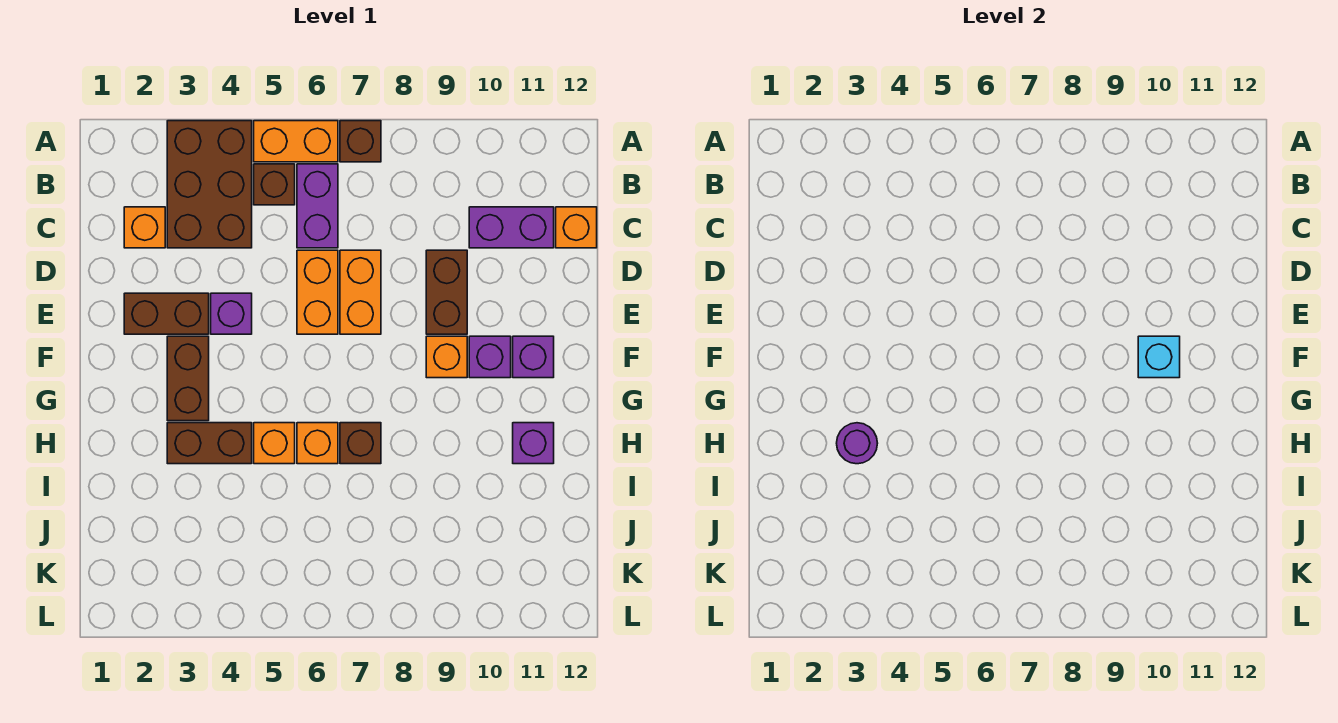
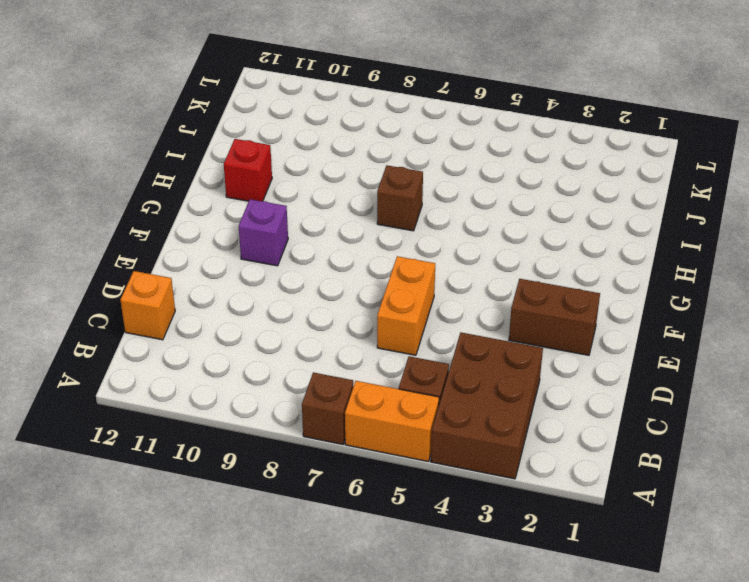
red 1x1 brick [224,139,272,201] -> purple 1x1 brick [513,423,554,464]
none -> purple 1x2 brick [297,164,338,248]
none -> orange 1x1 brick [124,207,165,248]
none -> purple 1x2 brick [469,207,554,248]

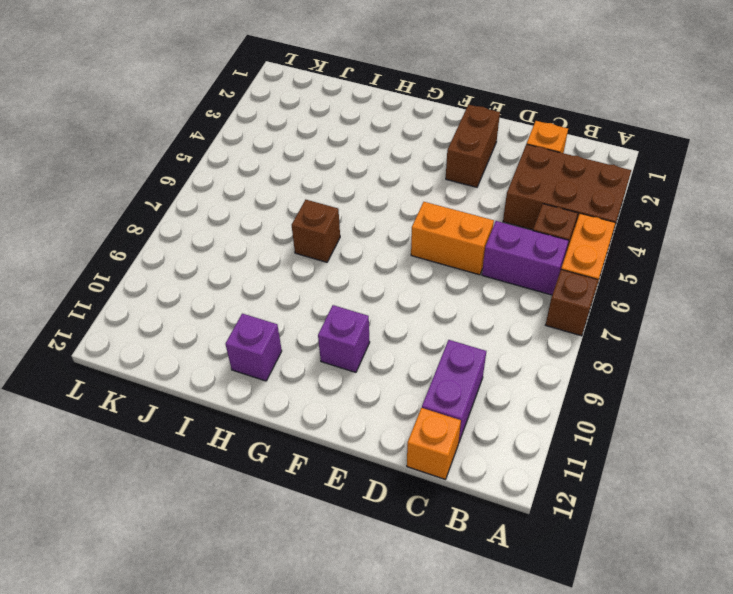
none -> orange 1x2 brick [340,250,381,334]
none -> brown 1x2 brick [426,250,467,334]
none -> purple 1x1 brick [211,293,252,334]

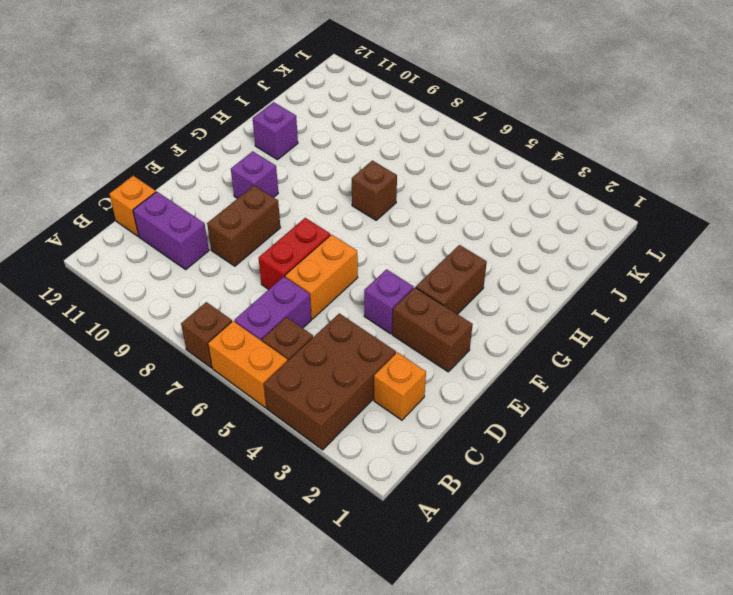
red 1x2 brick [259,218,330,289] -> orange 1x2 brick [340,250,381,334]
none -> orange 1x1 brick [426,336,467,378]
none -> purple 1x1 brick [513,336,554,378]
none -> brown 1x2 brick [167,423,252,464]

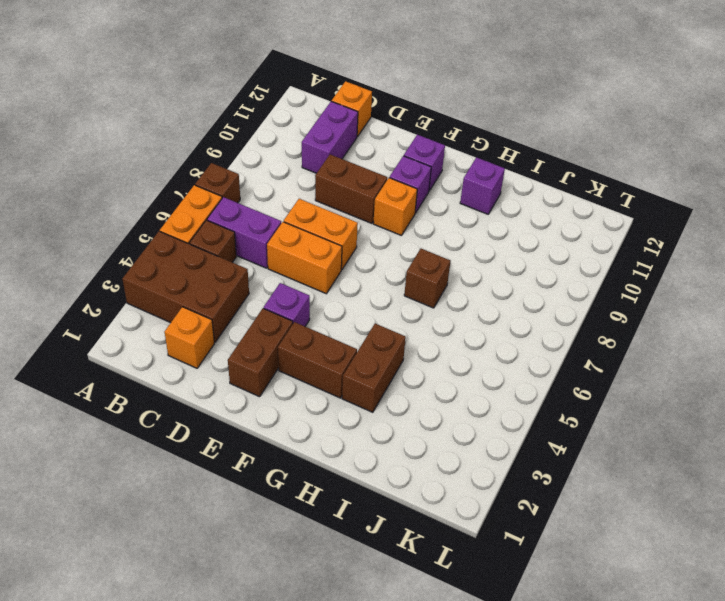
none -> orange 1x1 brick [254,423,295,464]
none -> orange 1x1 brick [297,423,338,464]
none -> cyan 1x1 brick [1138,336,1180,378]

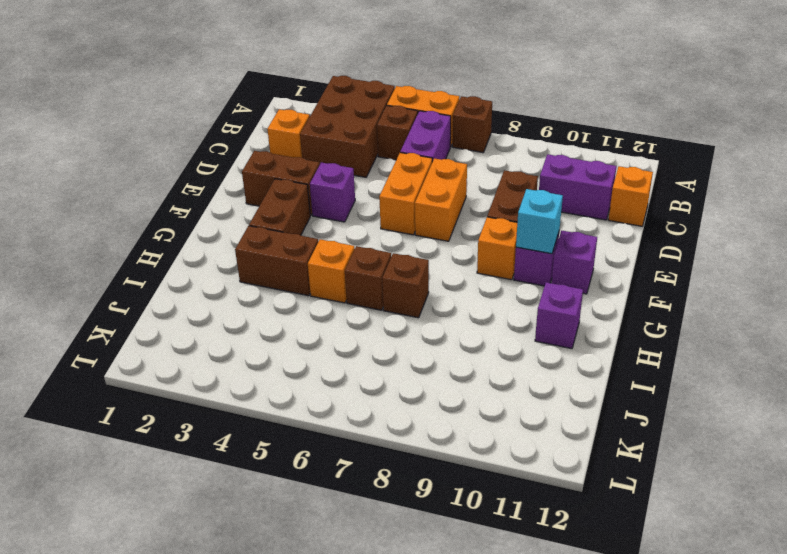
brown 1x1 brick [345,246,391,310] -> orange 1x1 brick [297,423,338,464]
none -> purple 1x1 round brick [837,423,878,464]

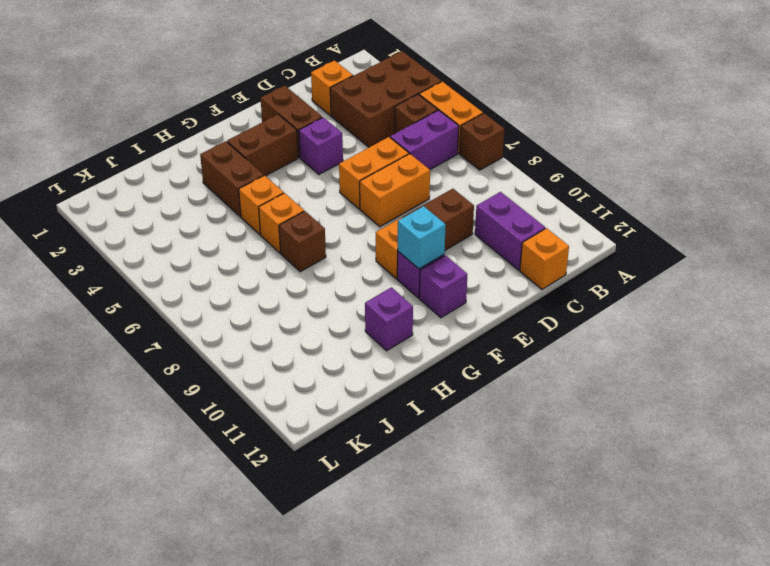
none -> purple 1x1 round brick [837,423,878,464]

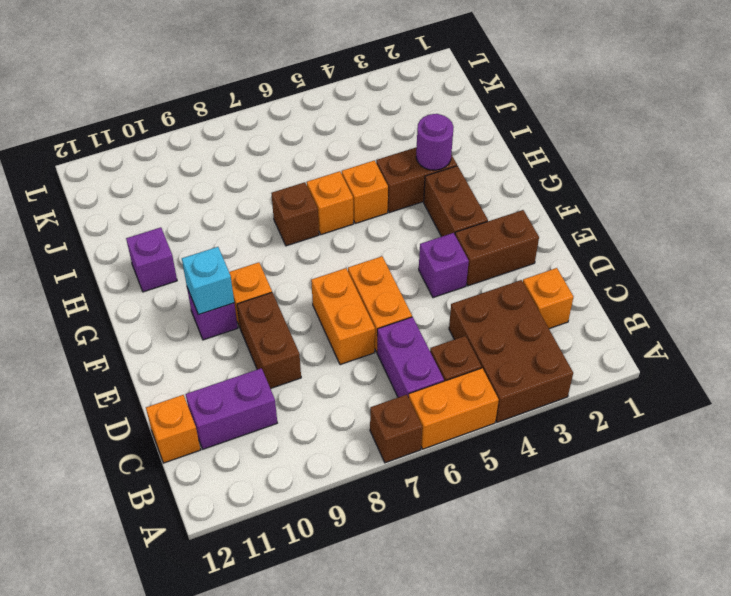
none -> purple 1x1 brick [513,336,554,378]

